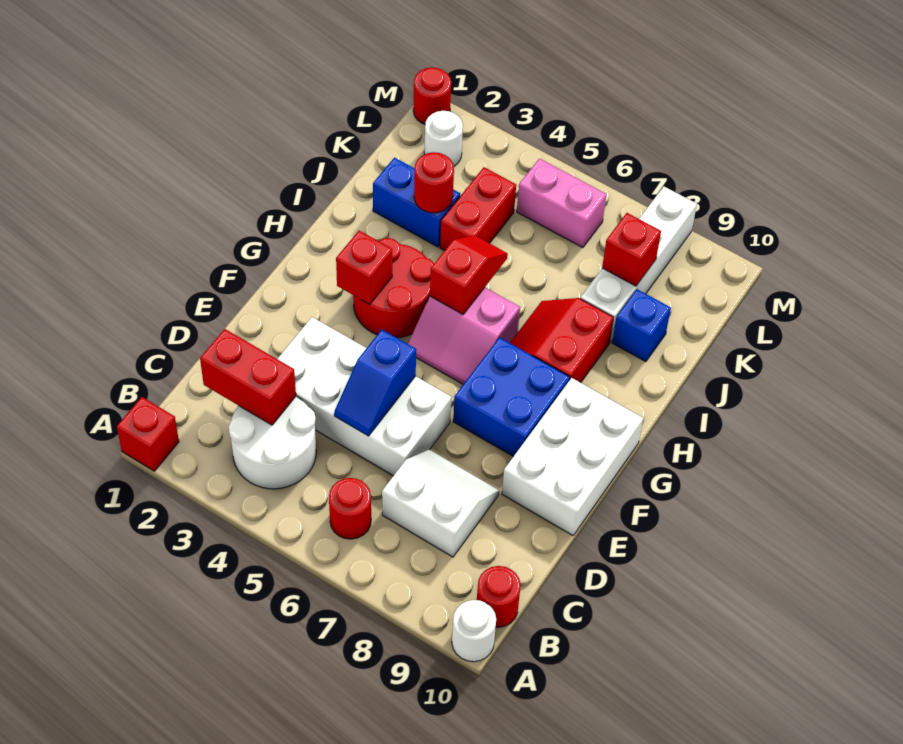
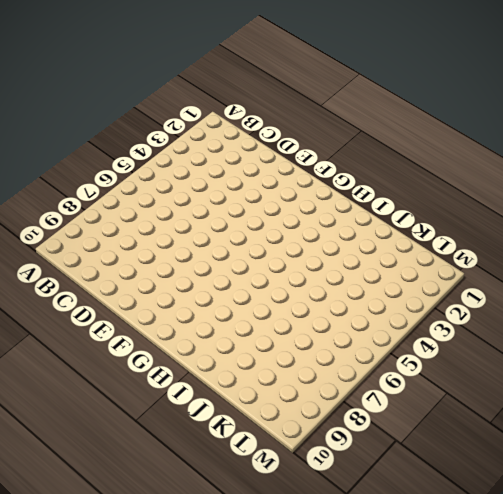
none -> red 1x1 brick [117,397,179,471]
none -> white 1x1 round brick [452,600,496,662]
none -> white 2x2 round brick [229,396,316,489]

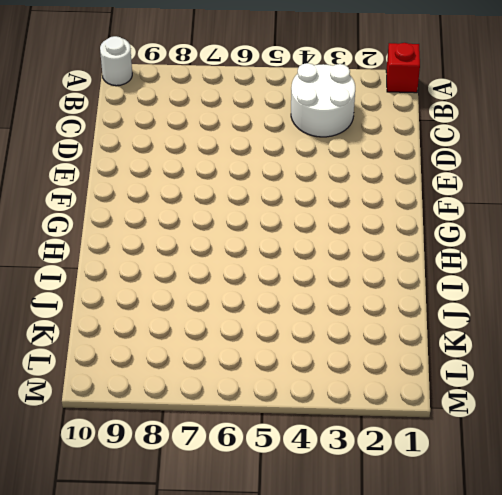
none -> red 1x1 round brick [329,478,371,539]
none -> red 1x1 round brick [477,566,521,628]
none -> white 2x2 slope [382,450,499,557]

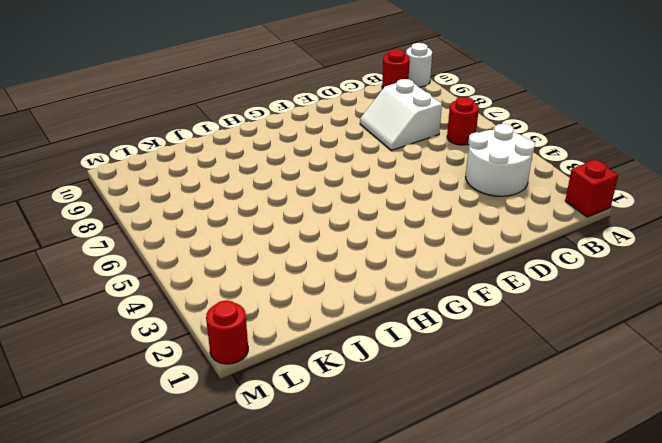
none -> white 2x4 brick [278,317,451,476]
none -> white 2x3 brick [502,378,643,535]
none -> blue 2x2 brick [453,338,570,456]

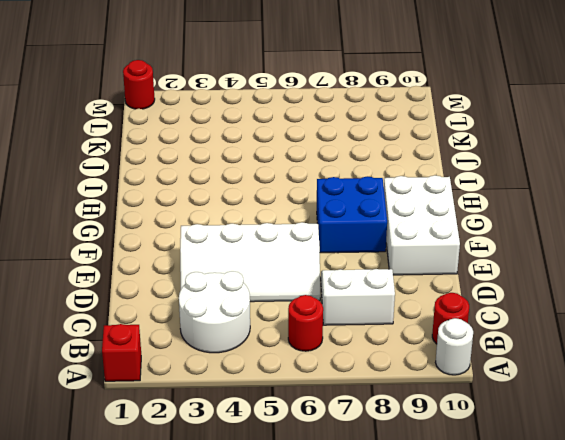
white 2x4 slope [180,222,320,302] -> white 2x4 brick [278,317,451,476]
none -> red 2x2 round brick [353,238,434,338]
none -> pink 2x2 slope [408,288,520,384]
none -> red 2x2 slope [510,298,614,383]

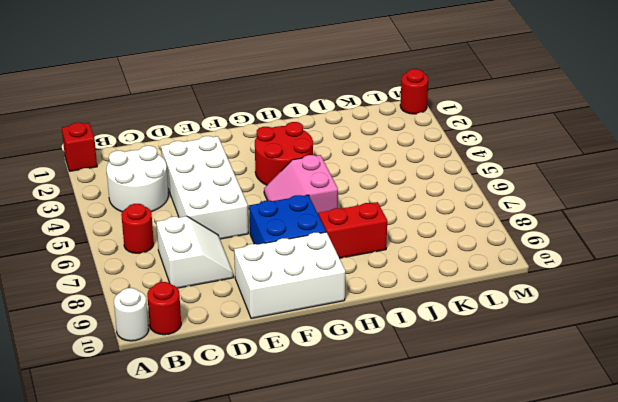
none -> blue 1x2 brick [373,158,460,247]
none -> red 1x2 brick [440,167,516,251]
none -> white 1x4 brick [580,187,697,342]

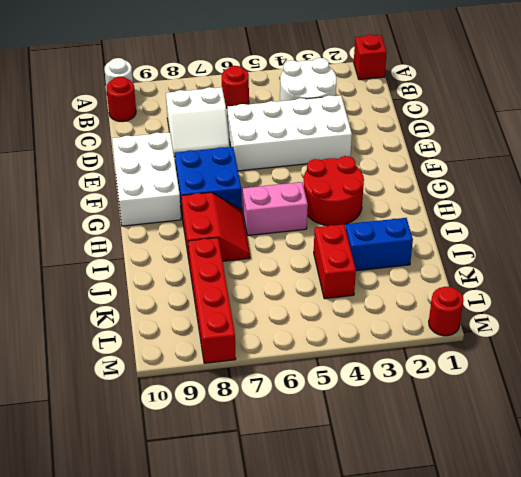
red 1x4 brick [188,238,236,363] -> white 1x4 brick [580,187,697,342]
none -> blue 1x1 brick [612,289,671,362]
none -> white 1x1 round brick [424,111,463,166]
none -> pink 1x2 brick [517,159,606,248]

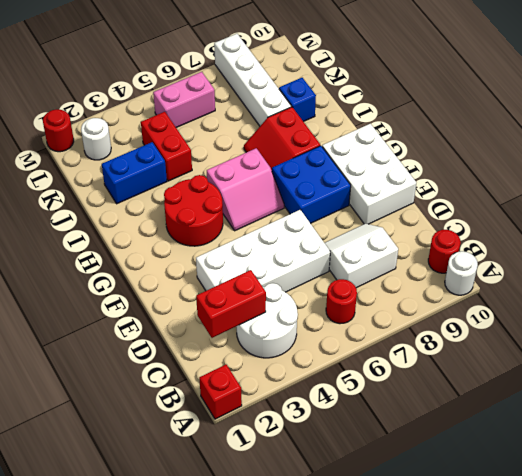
none -> blue 1x2 slope [334,330,416,436]
none -> red 1x1 brick [336,231,392,304]
none -> red 1x2 slope [430,235,508,314]

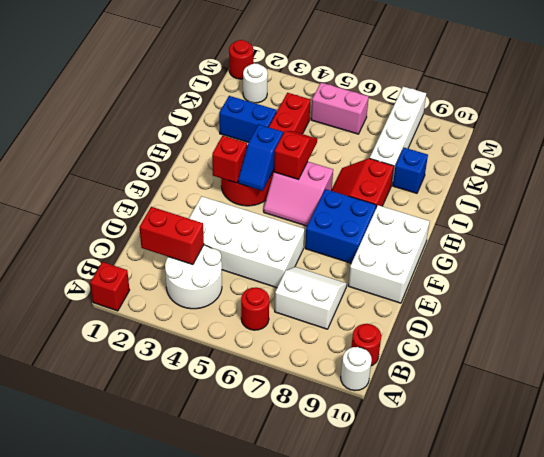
blue 1x2 slope [238,124,283,191] -> blue 1x2 slope moved to [334,330,416,436]
none -> red 1x1 round brick [414,152,454,213]
none -> red 1x1 brick [602,213,661,286]

